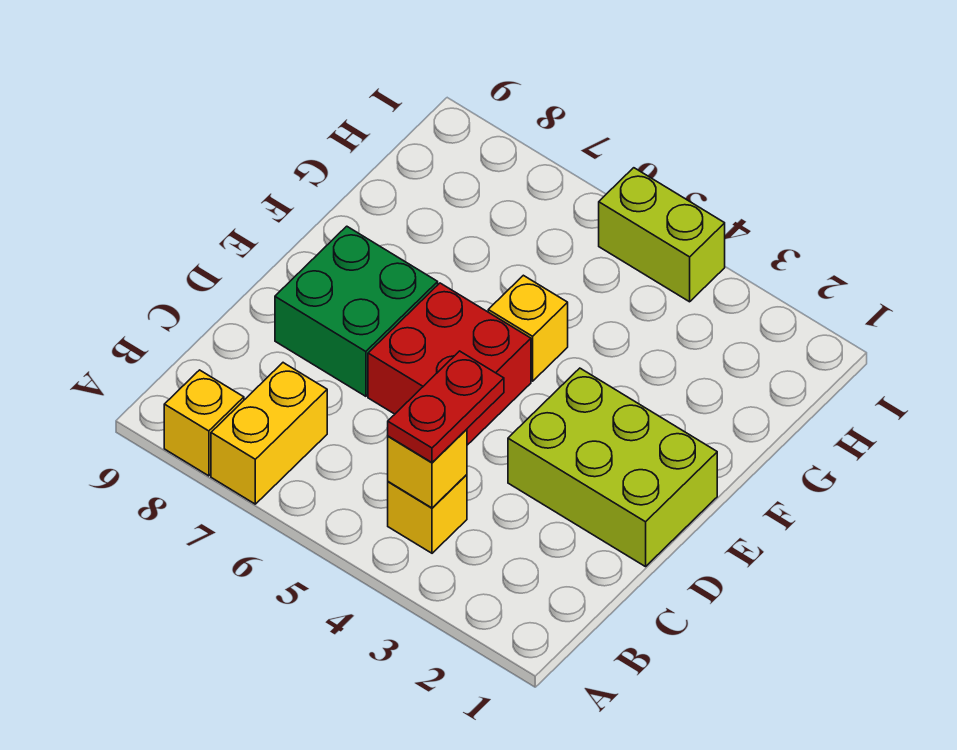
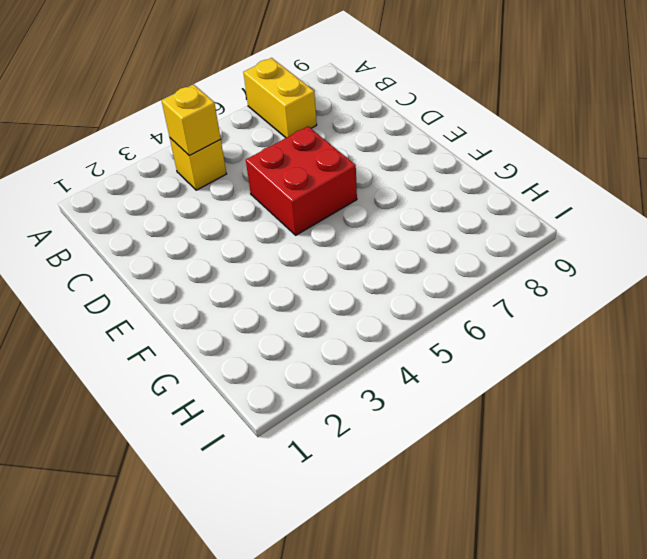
none -> yellow 1x1 brick [164,370,244,476]
none -> lime 2x3 brick [508,368,717,567]

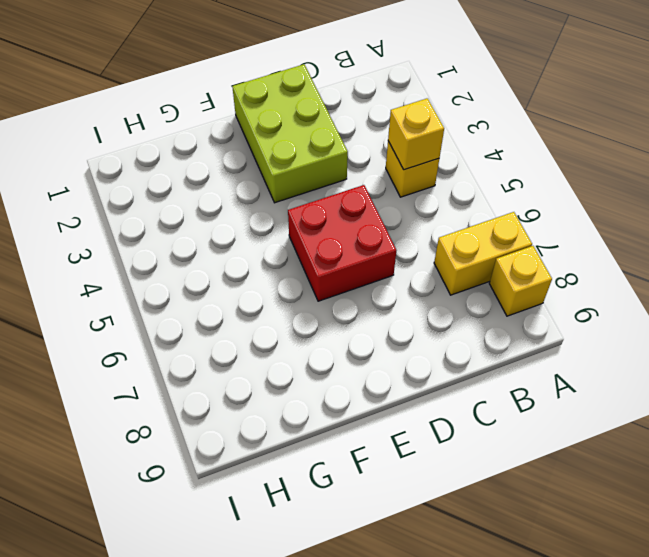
none -> green 2x2 brick [275,226,438,396]
none -> yellow 1x1 brick [488,275,568,381]

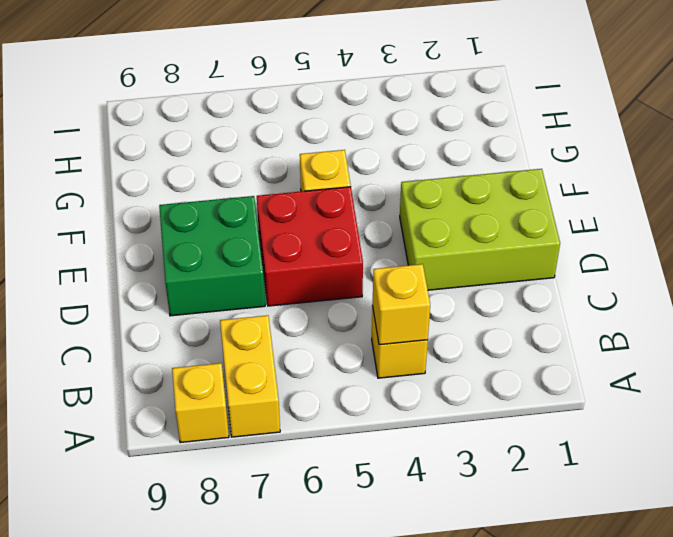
none -> lime 1x2 brick [599,168,725,302]
none -> red 1x2 plate [388,351,504,462]

